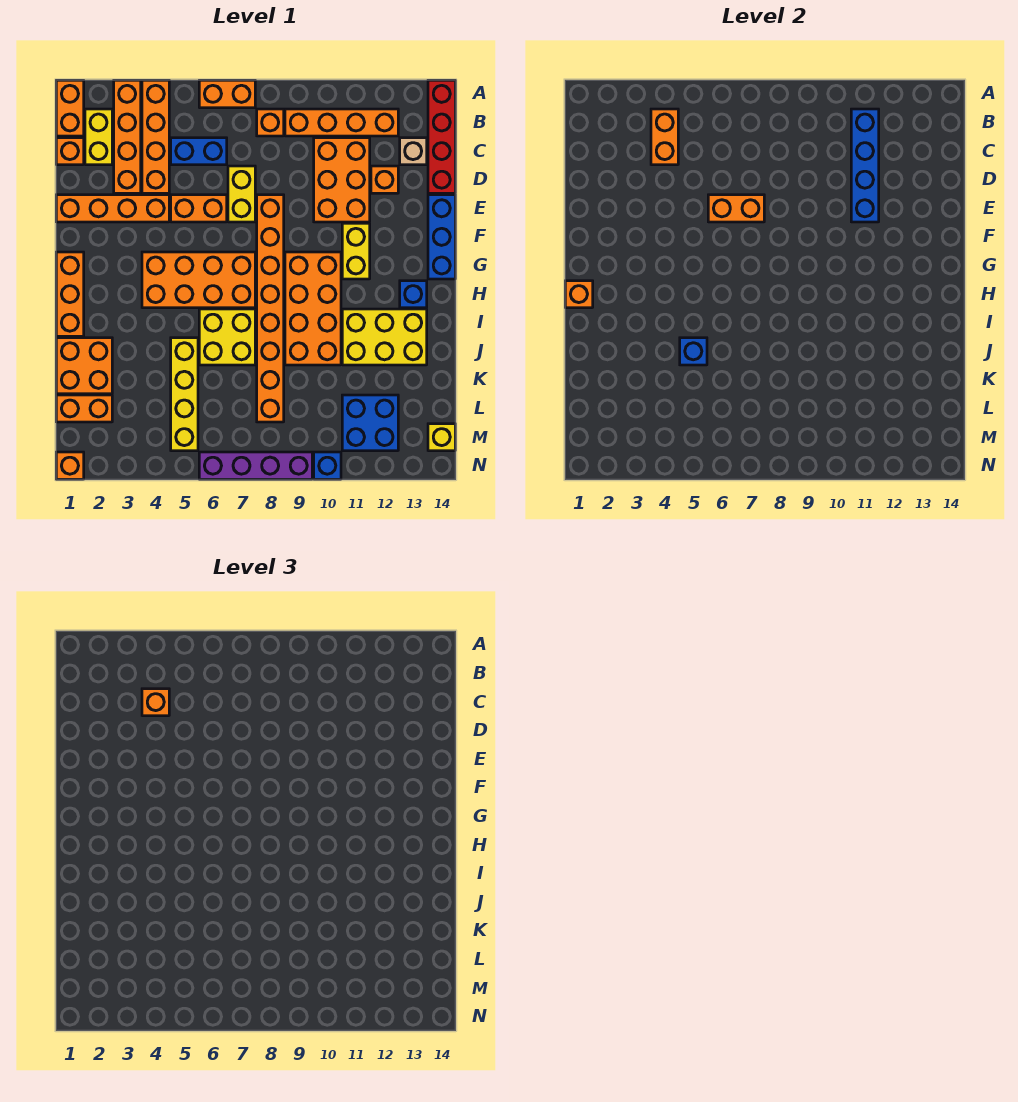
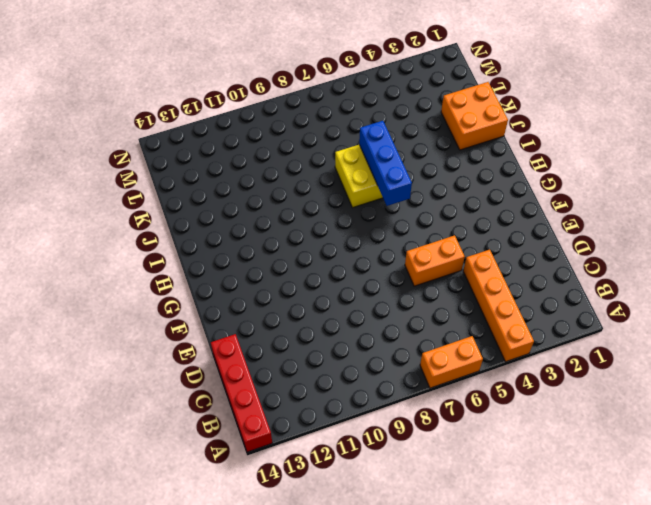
blue 1x3 brick [359,121,412,206] -> blue 1x3 brick moved to [428,195,455,279]
none -> orange 1x2 brick [56,80,84,136]
none -> orange 1x4 brick [114,80,141,193]
none -> yellow 1x2 brick [85,109,112,165]
none -> orange 1x1 brick [257,109,284,136]

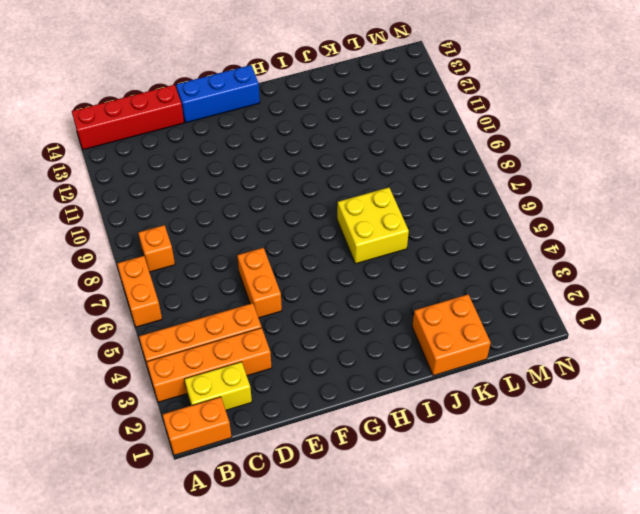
none -> orange 1x4 brick [285,109,398,136]
none -> orange 1x1 brick [56,138,84,165]
none -> blue 1x2 brick [171,138,227,165]
none -> orange 2x3 brick [314,138,370,222]

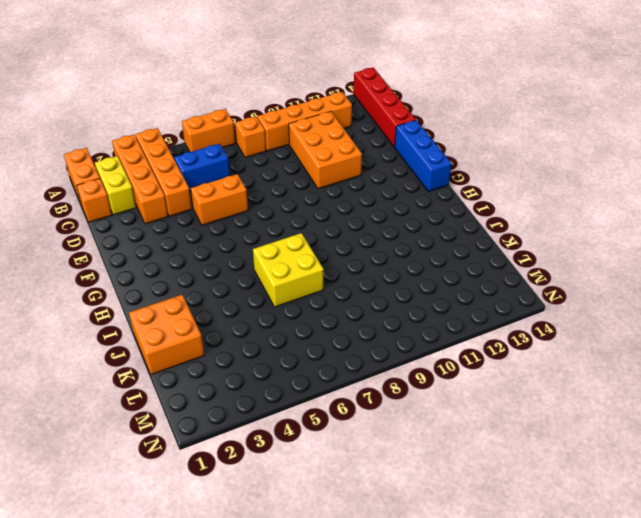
none -> tan 1x1 brick [400,138,427,165]
none -> yellow 1x2 brick [228,166,255,222]
none -> orange 1x1 brick [371,166,398,193]
none -> orange 1x4 brick [56,195,169,222]

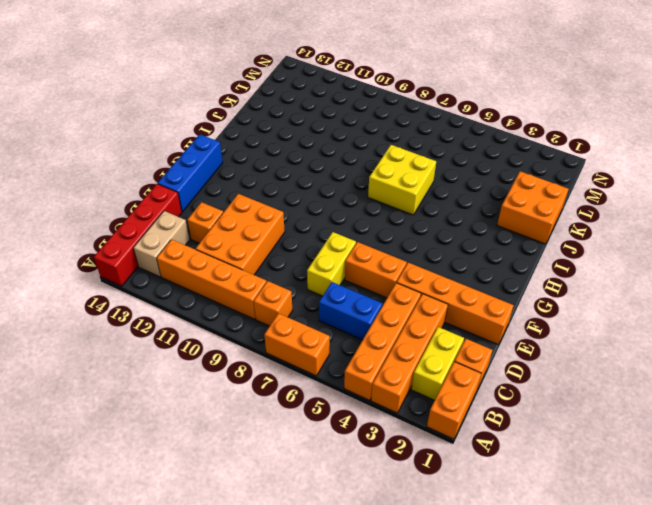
tan 1x2 brick [133,211,189,277] -> tan 1x1 brick [400,138,427,165]
none -> orange 1x8 brick [257,195,284,422]
none -> yellow 1x2 brick [342,223,370,279]
none -> orange 1x3 brick [56,252,84,336]
none -> orange 2x4 brick [142,252,255,308]

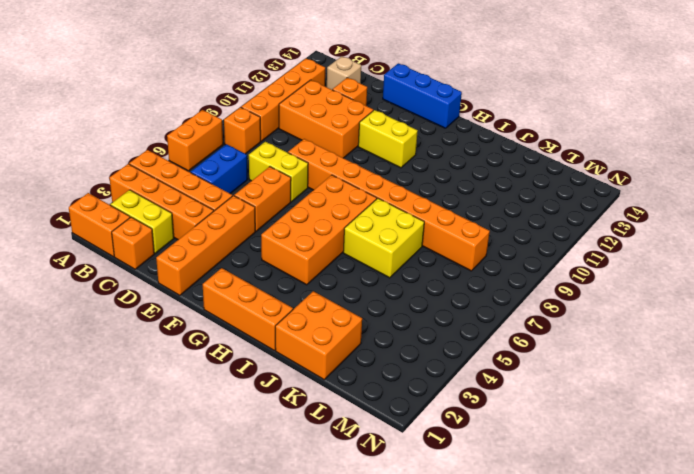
none -> red 1x4 brick [428,80,455,193]
none -> orange 2x4 brick [285,252,341,365]
none -> blue 1x1 brick [400,281,427,308]
none -> yellow 2x3 brick [342,309,427,365]

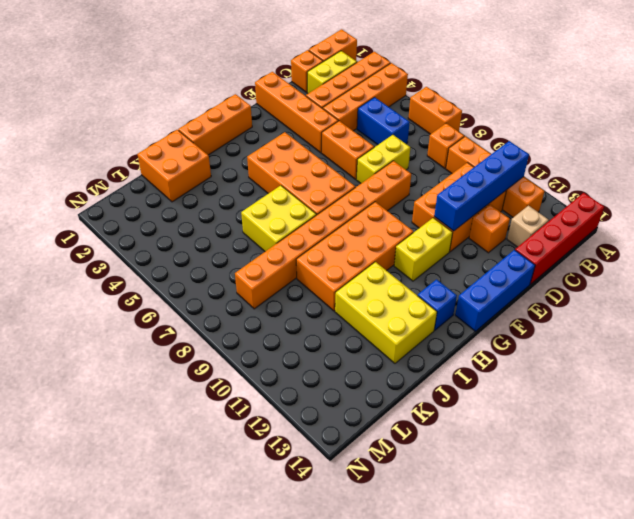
none -> yellow 1x4 brick [171,338,198,451]
none -> orange 1x2 brick [56,395,112,422]
none -> blue 2x2 brick [342,395,398,451]
none -> yellow 1x1 brick [428,424,455,451]

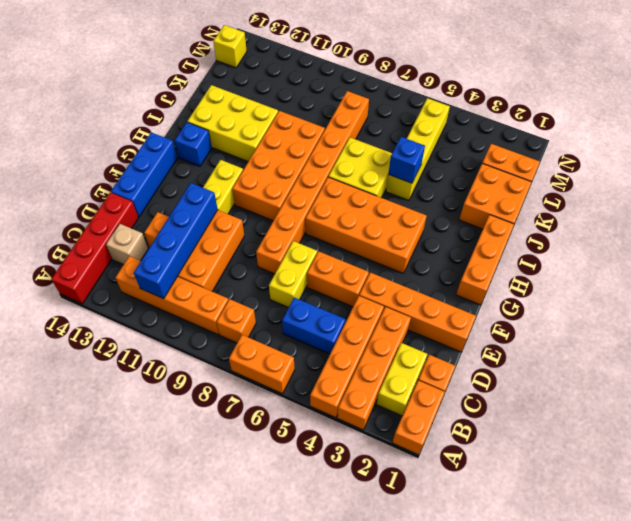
none -> blue 2x2 brick [342,395,398,451]
none -> orange 1x1 brick [56,452,84,479]
none -> purple 1x4 brick [199,452,312,479]
none -> blue 1x1 brick [314,452,341,479]

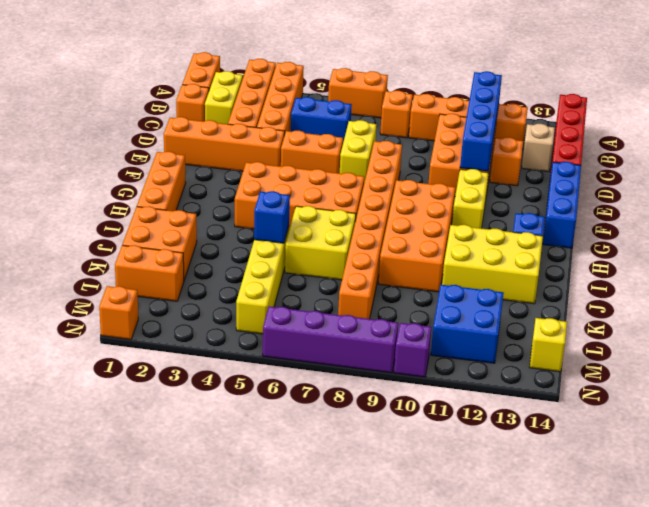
purple 1x1 brick [394,323,431,377] -> blue 1x1 brick [314,452,341,479]
none -> orange 1x2 brick [651,109,678,165]
none -> orange 1x2 brick [708,195,764,222]
none -> orange 1x1 brick [565,281,593,308]
none -> orange 1x1 brick [142,689,169,716]

